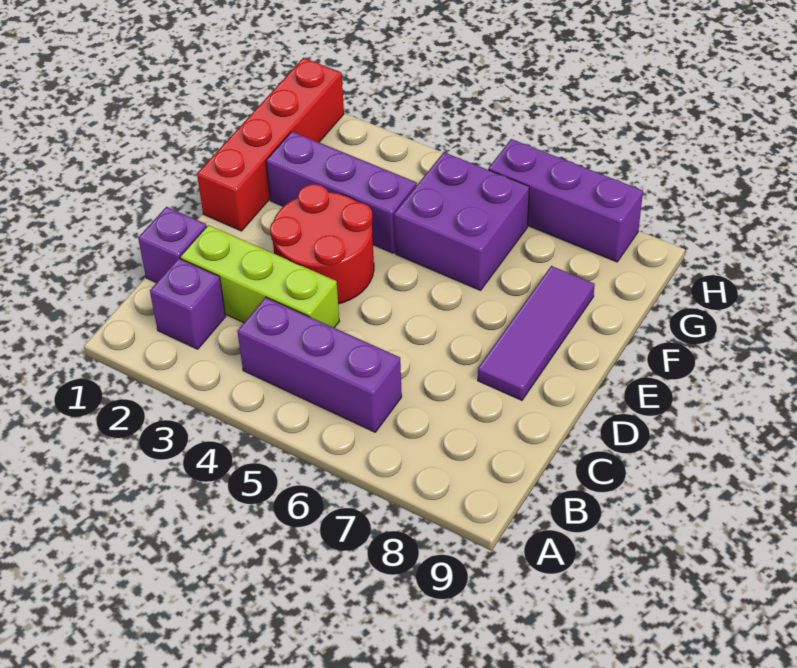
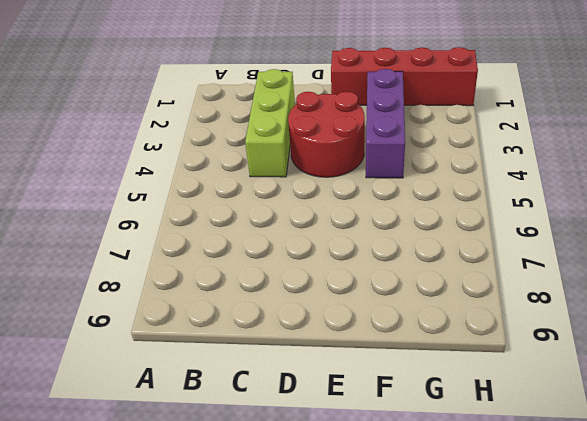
none -> purple 1x1 brick [150,258,226,349]
none -> purple 1x3 brick [237,297,402,432]

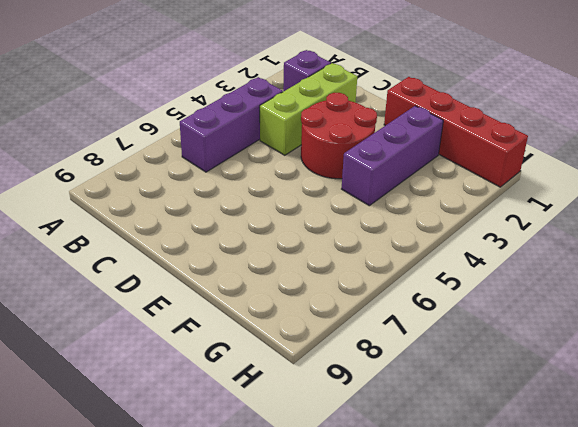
none -> purple 1x1 brick [138,207,207,283]
none -> purple 1x3 tile [478,266,595,400]

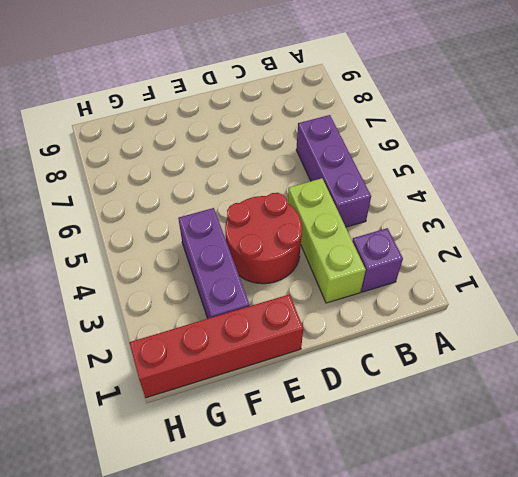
none -> purple 1x1 brick [138,207,207,283]
none -> purple 1x3 tile [478,266,595,400]

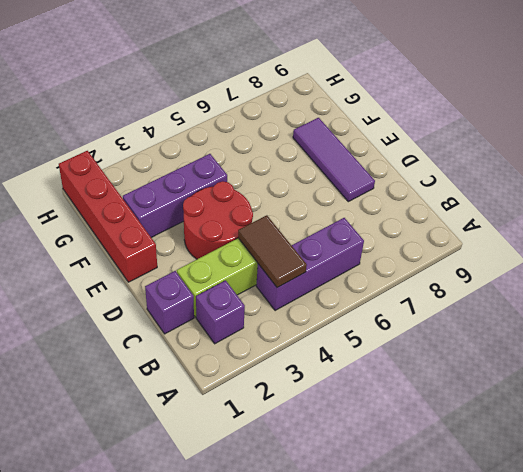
brown 1x2 tile [238,215,307,288] -> none
none -> purple 2x2 brick [394,152,529,290]
none -> purple 1x3 brick [488,139,643,262]

